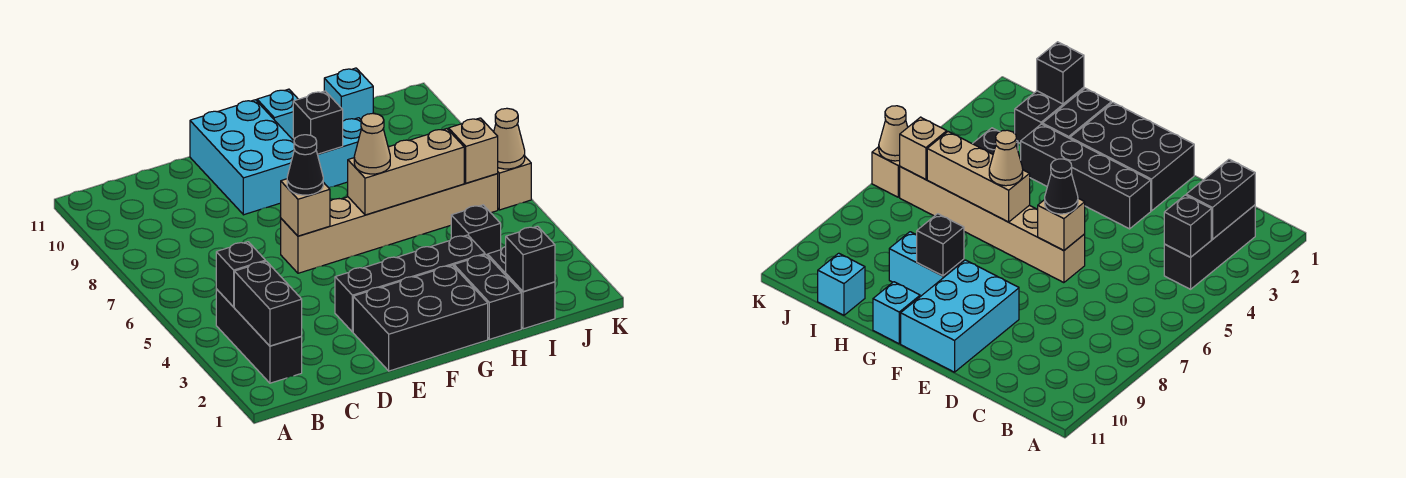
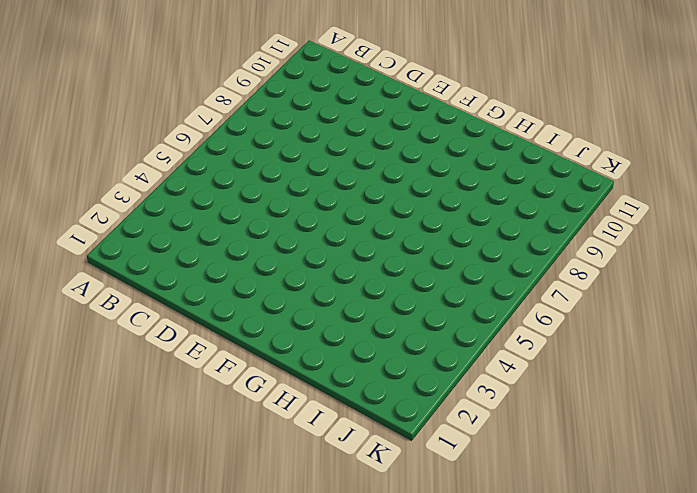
none -> black 1x3 brick [216,289,302,383]
none -> black 2x3 brick [353,265,488,371]
none -> black 1x4 brick [335,235,485,332]

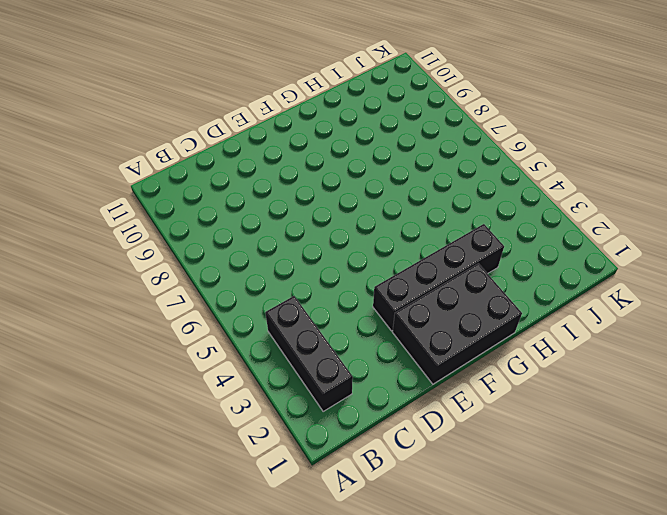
none -> tan 1x6 brick [281,174,498,273]
none -> cyan 2x3 brick [190,100,294,215]
none -> cyan 1x2 brick [293,118,362,188]

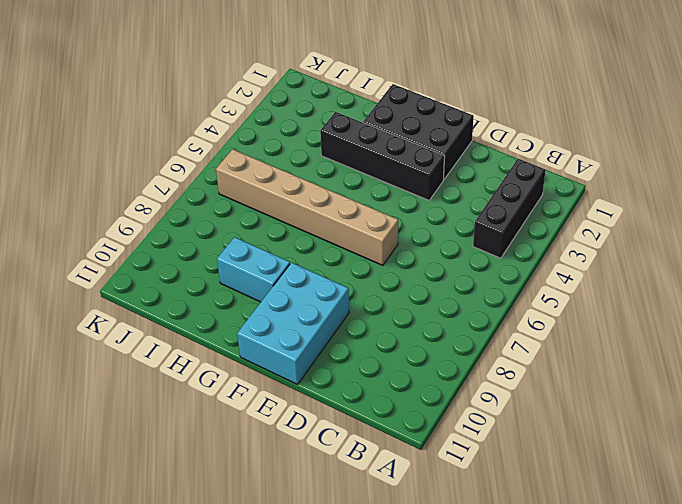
none -> cyan 1x1 brick [257,89,298,140]
none -> black 1x2 brick [454,255,521,339]
none -> black 1x2 brick [488,246,555,329]

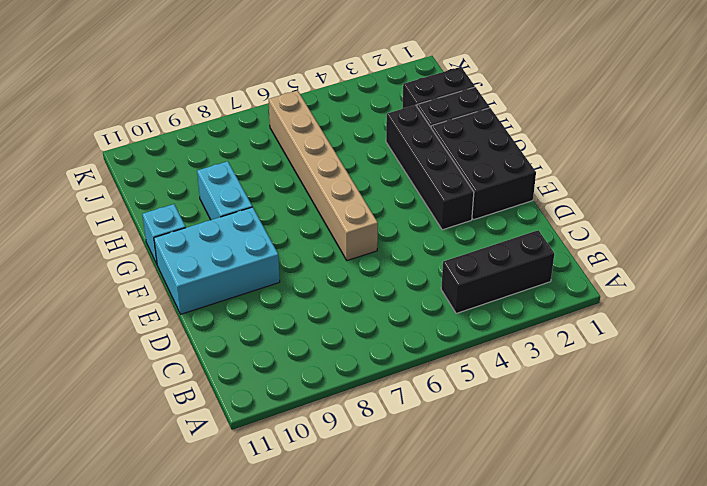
none -> black 1x1 brick [451,205,501,256]
none -> cyan 1x1 brick [324,68,373,121]
none -> tan 1x1 brick [497,157,531,210]

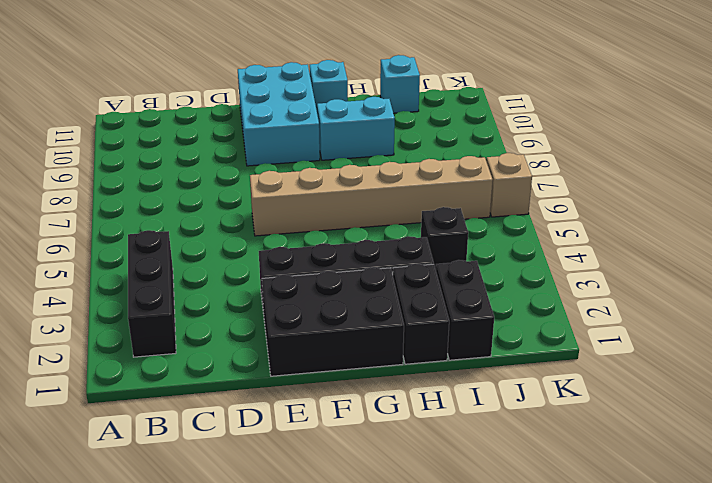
none -> black 1x2 brick [234,261,302,346]
none -> black 1x1 brick [216,242,265,307]
none -> tan 1x1 brick [281,179,330,236]

